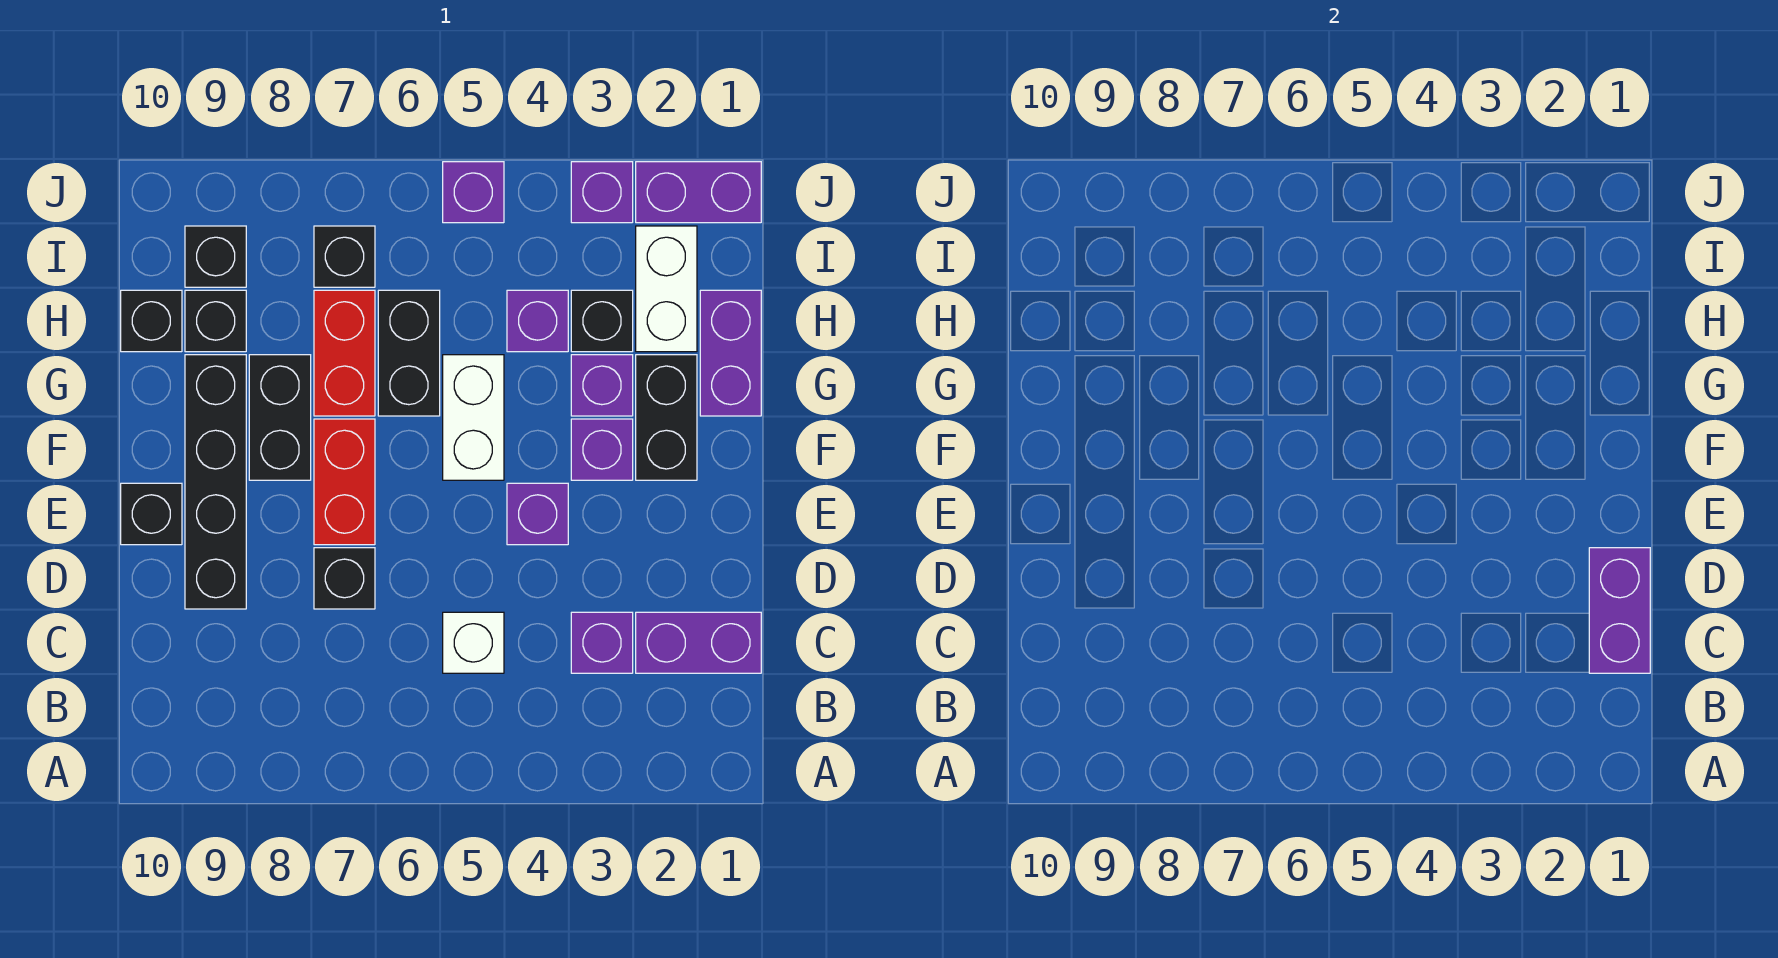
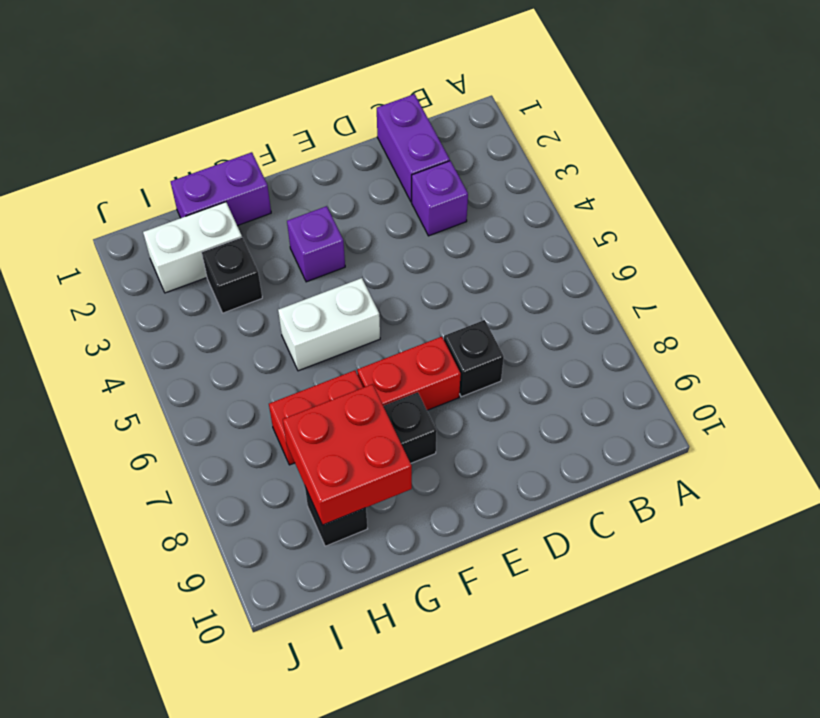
red 2x2 brick [283,384,412,525] -> none
none -> white 1x1 brick [443,612,504,673]
none -> black 1x4 brick [185,355,246,609]
none -> purple 1x1 brick [507,483,568,545]

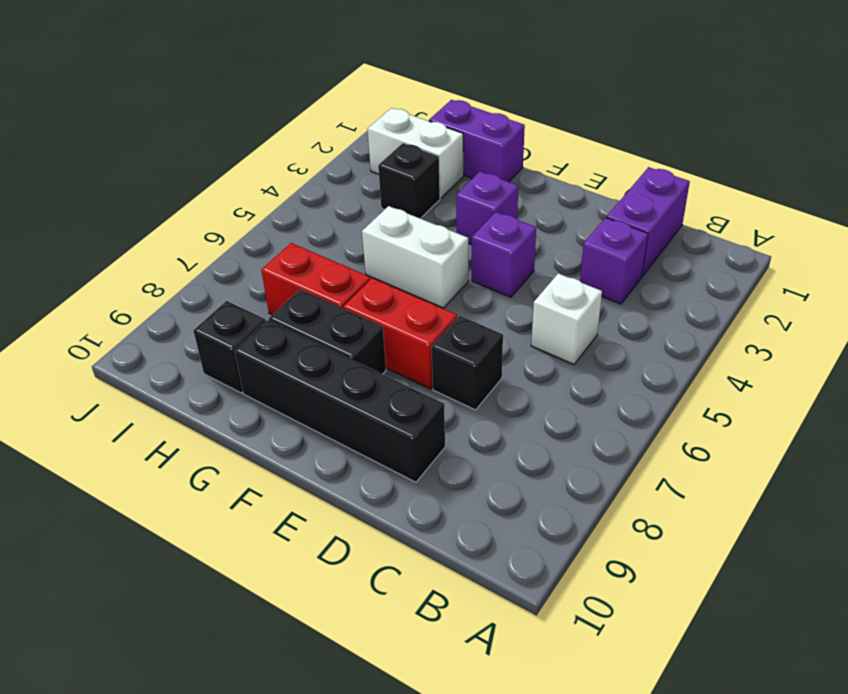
none -> black 1x1 brick [121,483,182,545]
none -> black 1x2 brick [636,355,697,480]
none -> purple 1x1 brick [571,355,633,416]

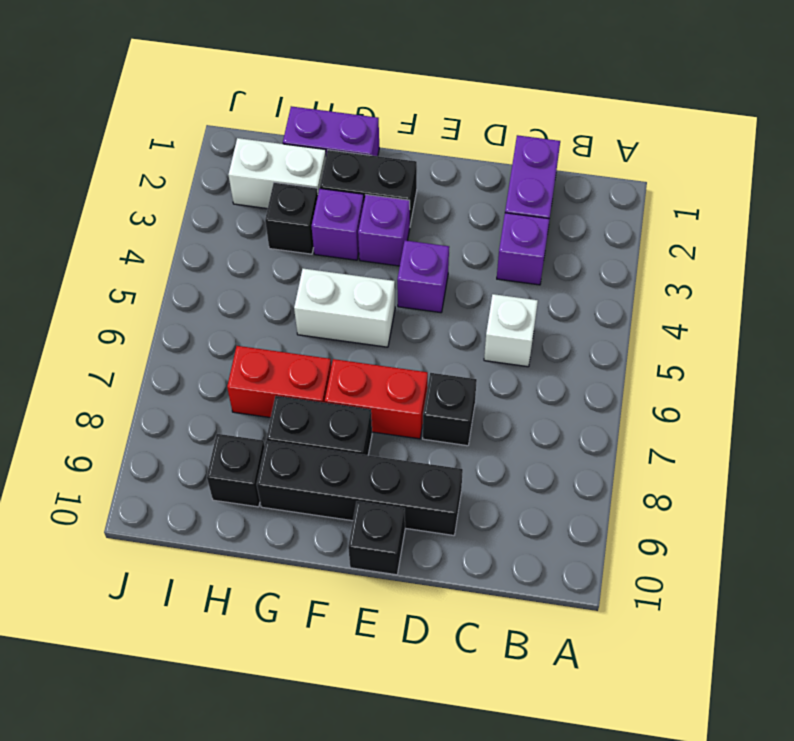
none -> black 1x2 brick [378,290,440,416]
none -> purple 1x1 brick [507,290,568,352]
none -> black 1x1 brick [121,290,182,352]

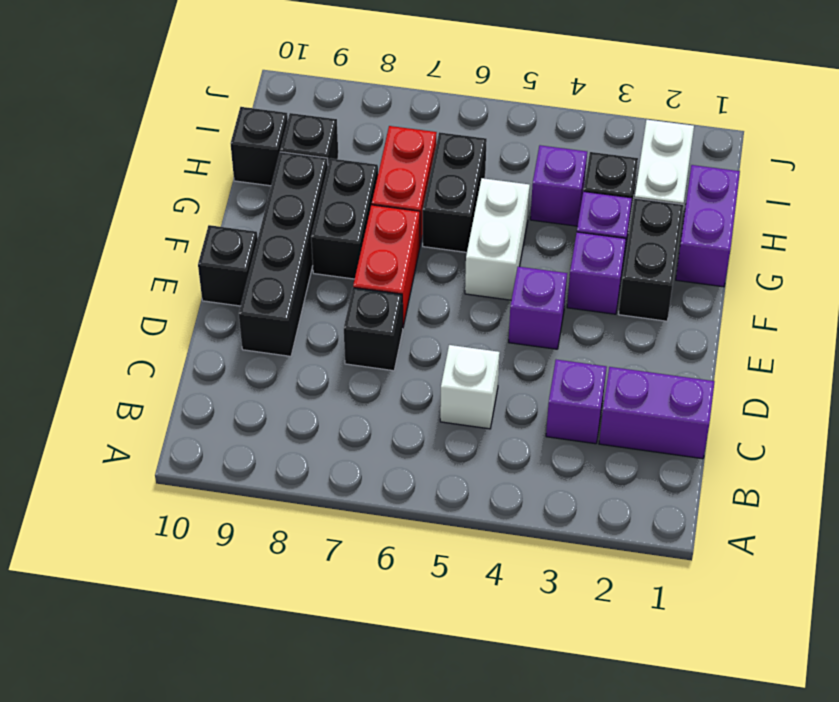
none -> black 1x1 brick [314,226,375,287]
none -> black 1x1 brick [185,226,246,287]
none -> purple 1x2 brick [636,162,761,223]

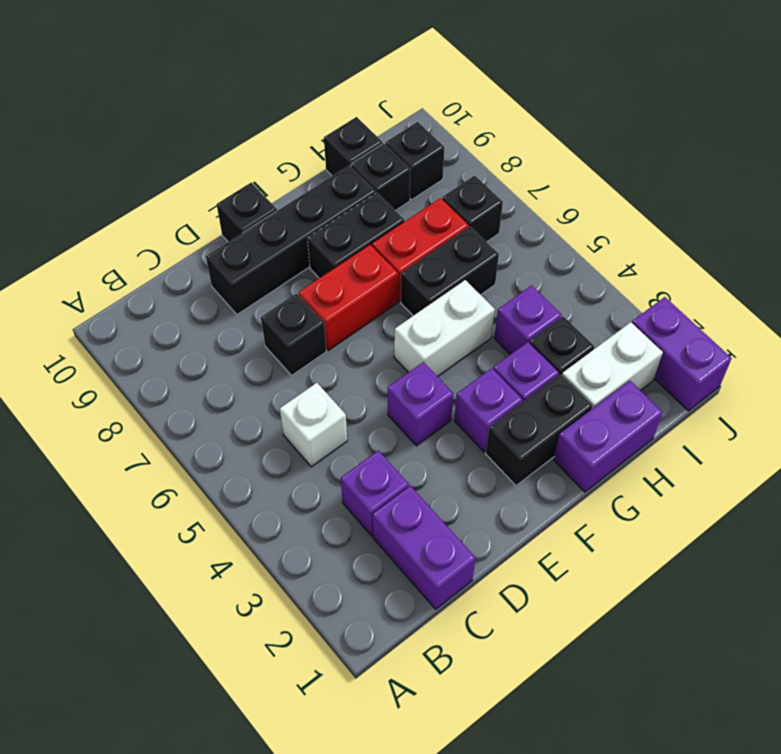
none -> purple 1x1 brick [571,162,633,223]
none -> purple 1x1 brick [443,162,504,223]
none -> purple 1x2 brick [1589,548,1650,673]

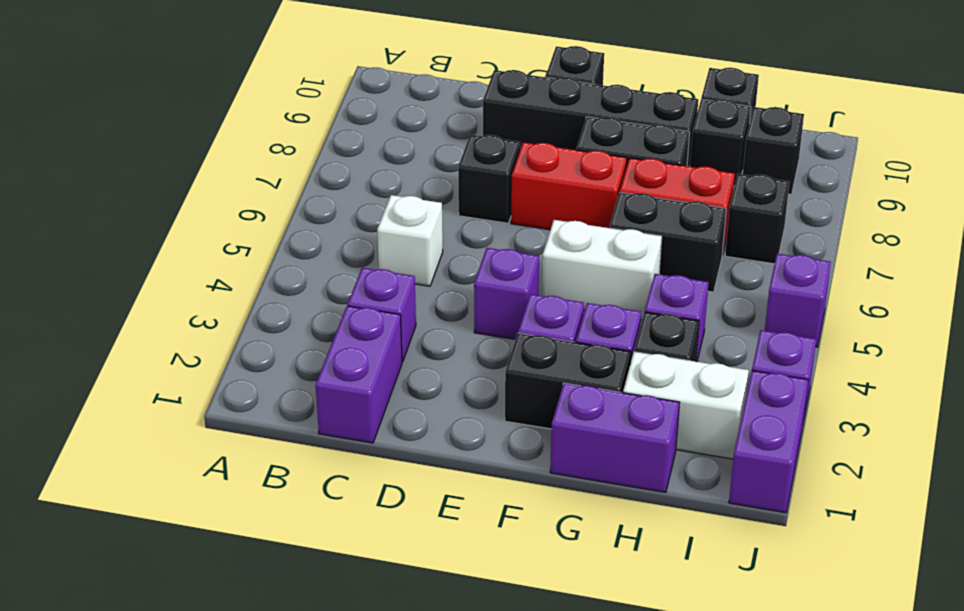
none -> purple 1x2 brick [1589,548,1650,673]

